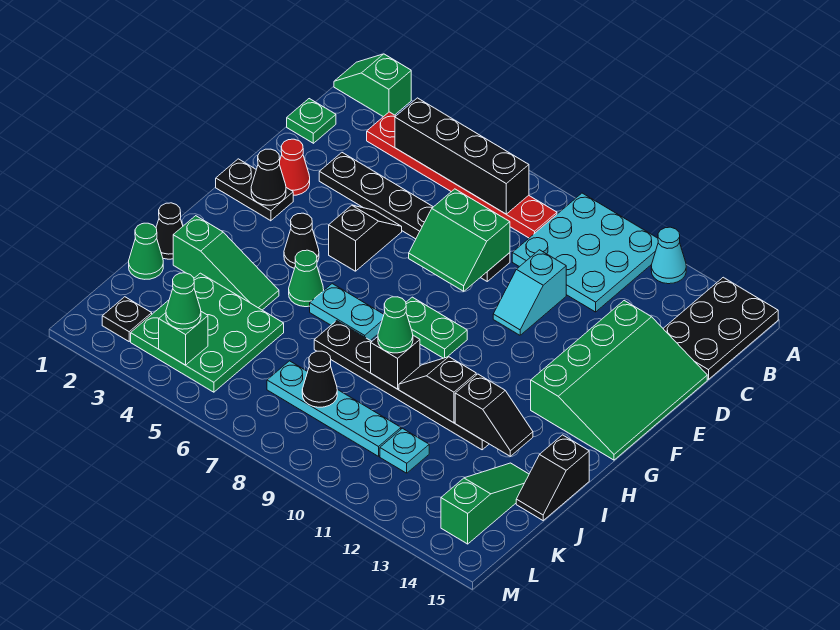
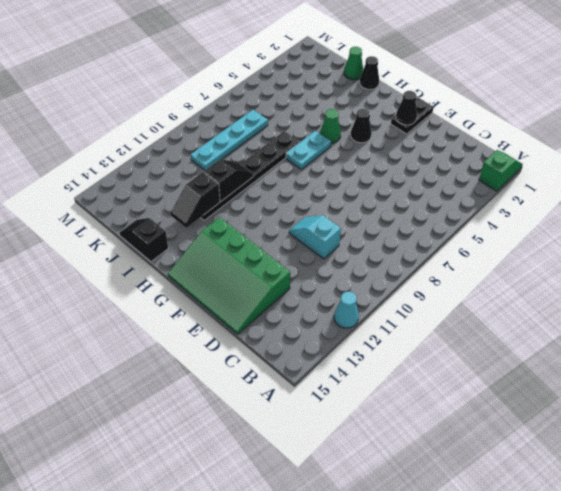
none -> cyan 3x3 plate [512,193,658,312]
none -> black 2x3 plate [663,277,778,379]
none -> red 1x6 plate [367,112,557,238]
none -> green 1x1 plate [287,99,336,143]

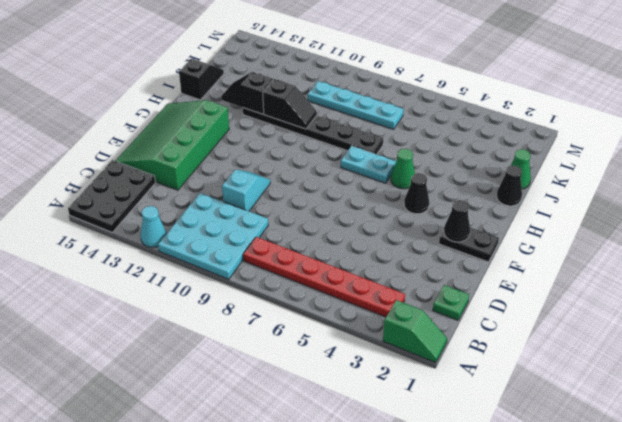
none -> black 1x6 plate [319,153,510,281]
none -> red 1x1 cone [279,139,310,195]
none -> black 1x2 slope [329,205,402,271]
none -> green 1x2 plate [406,297,467,358]

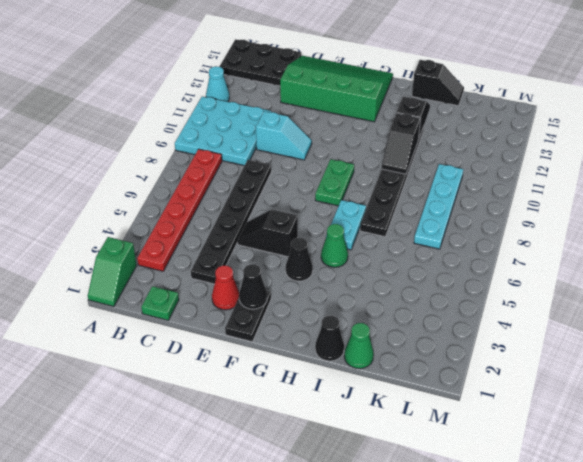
none -> green 1x3 slope [173,216,279,310]
none -> green 3x3 plate [131,273,284,392]
none -> green 1x3 slope [441,463,529,544]
none -> cyan 1x1 plate [380,428,429,473]

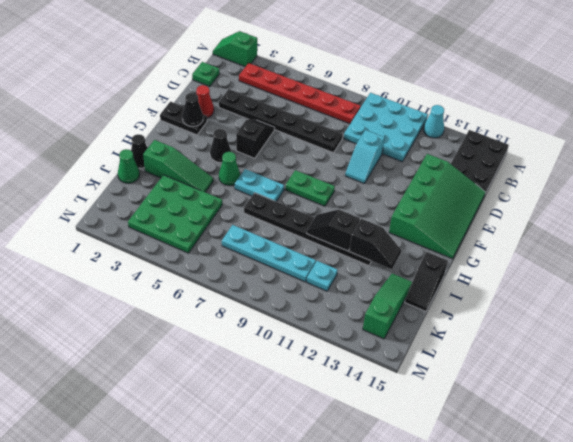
none -> black 1x1 plate [102,297,152,341]
none -> black 1x4 brick [395,98,529,214]
none -> green 2x2 slope [409,189,510,291]
none -> black 1x1 brick [371,335,420,389]

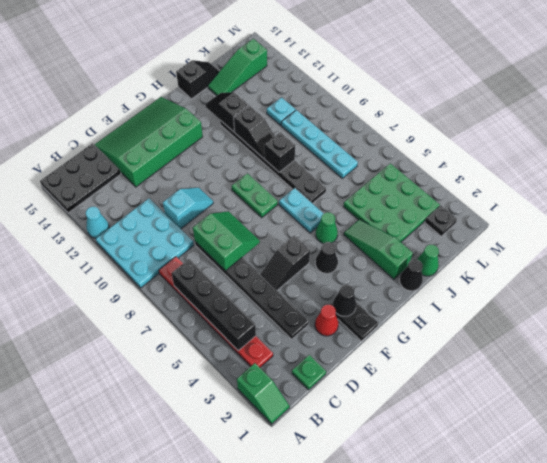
none -> black 1x1 cone [302,351,337,407]
none -> green 1x1 brick [159,312,208,365]
none -> green 1x1 cone [378,297,413,353]
none -> green 1x1 cone [166,273,201,329]

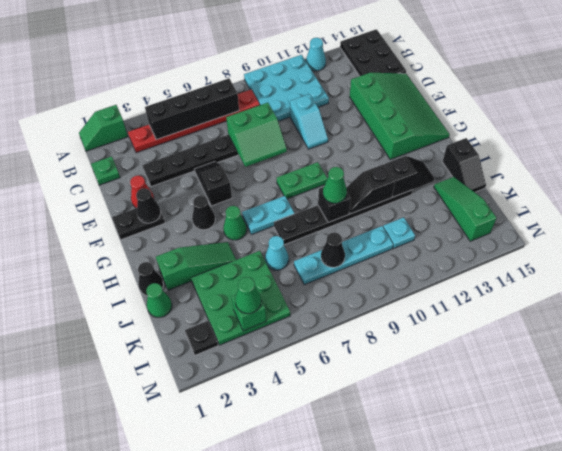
cyan 1x1 cone [265,236,289,270] -> none

